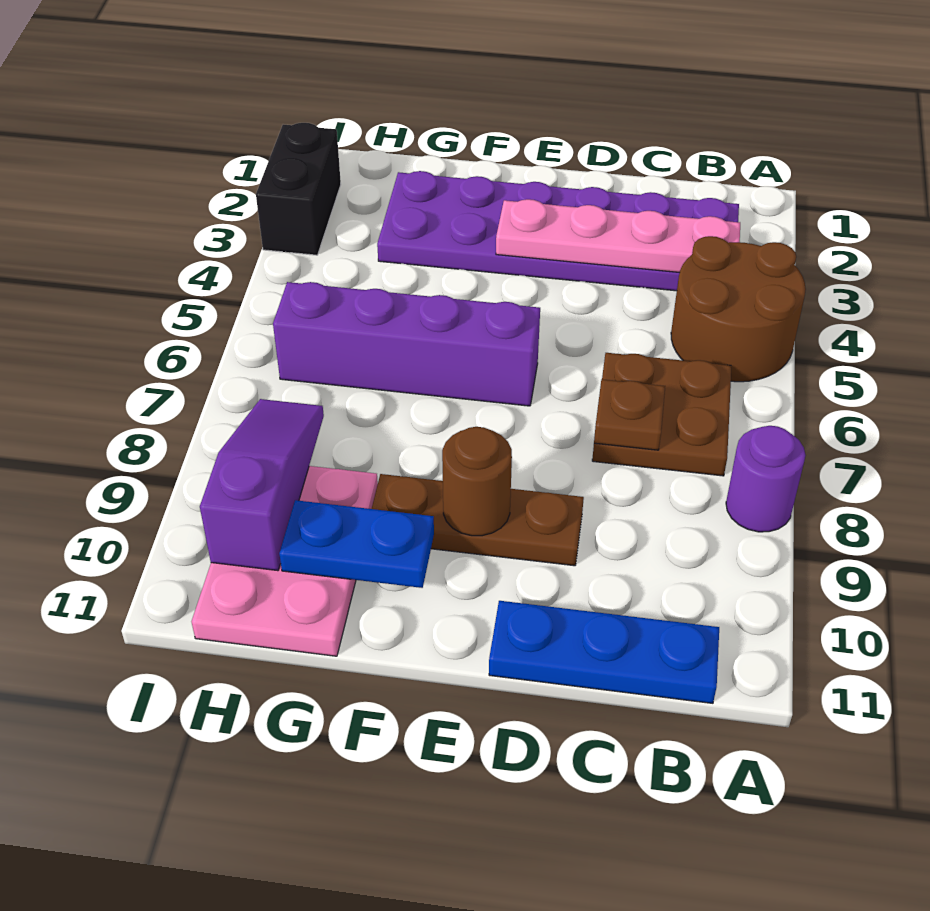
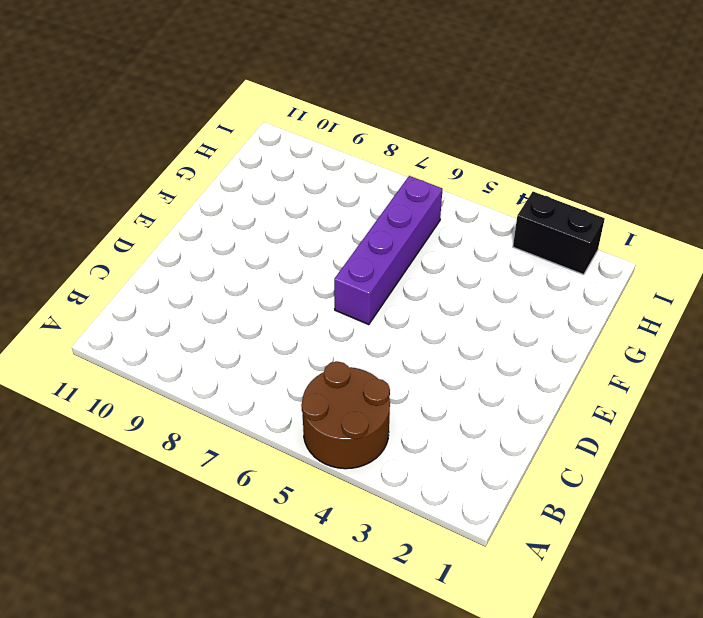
none -> purple 1x1 round brick [726,426,806,532]
none -> purple 2x6 plate [377,171,739,291]
none -> brown 2x2 plate [592,353,732,476]

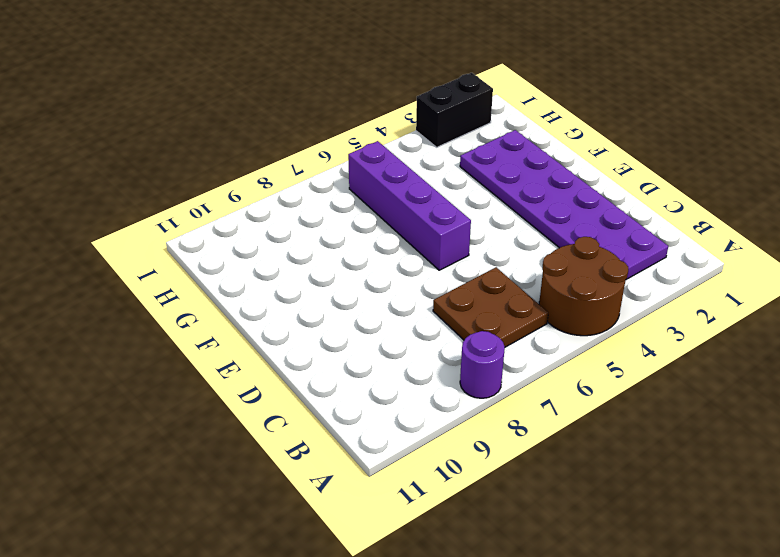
none -> blue 1x3 plate [489,601,719,703]
none -> brown 1x3 plate [372,474,584,566]
none -> pink 2x3 plate [192,466,378,656]

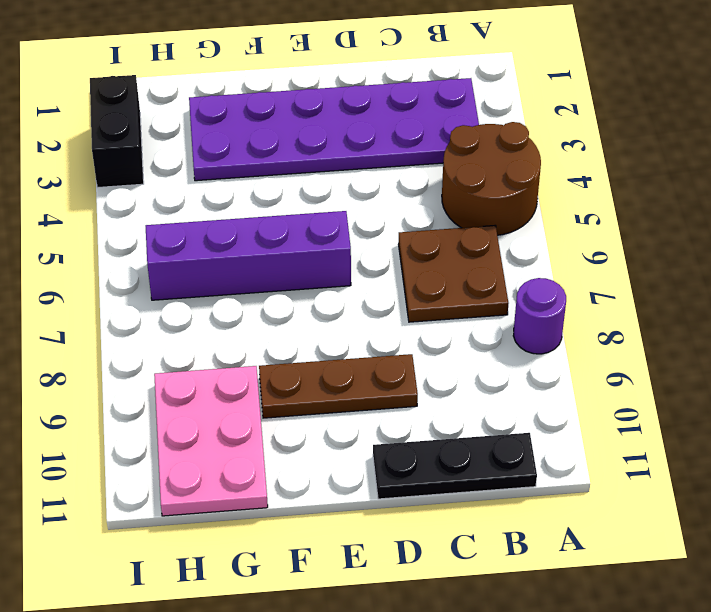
black 1x3 plate [373,433,537,499] -> blue 1x3 plate [489,601,719,703]
none -> pink 1x4 plate [496,199,740,273]
none -> brown 1x1 plate [594,379,665,450]
none -> brown 1x1 round brick [442,427,512,536]

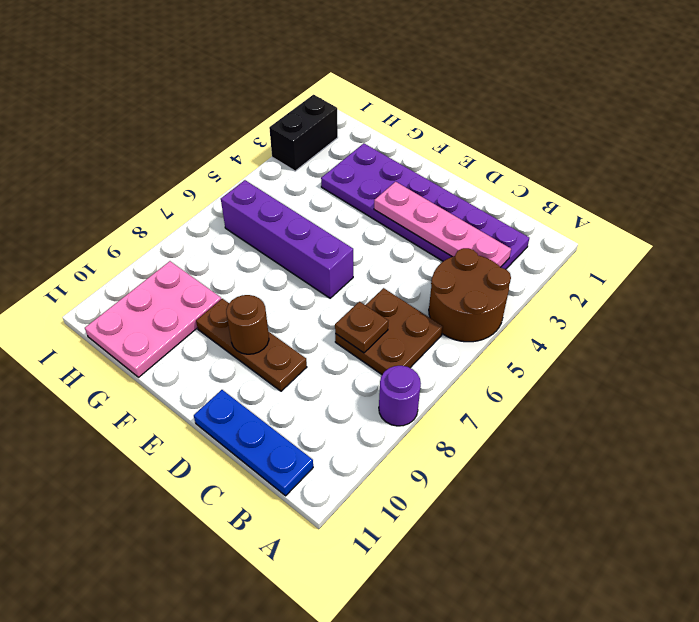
none -> blue 1x2 plate [279,500,434,588]
none -> purple 1x3 slope [200,399,324,571]

